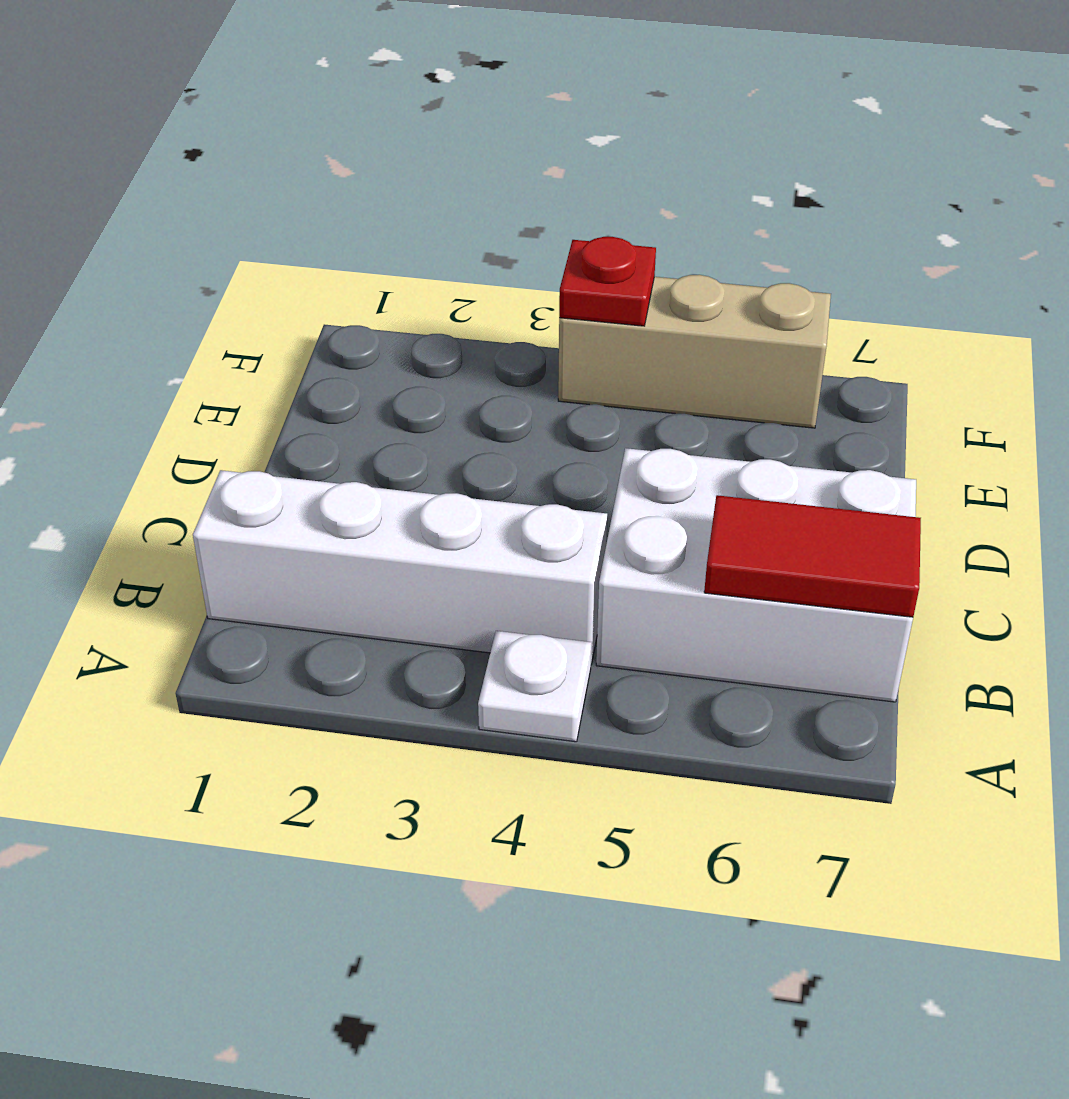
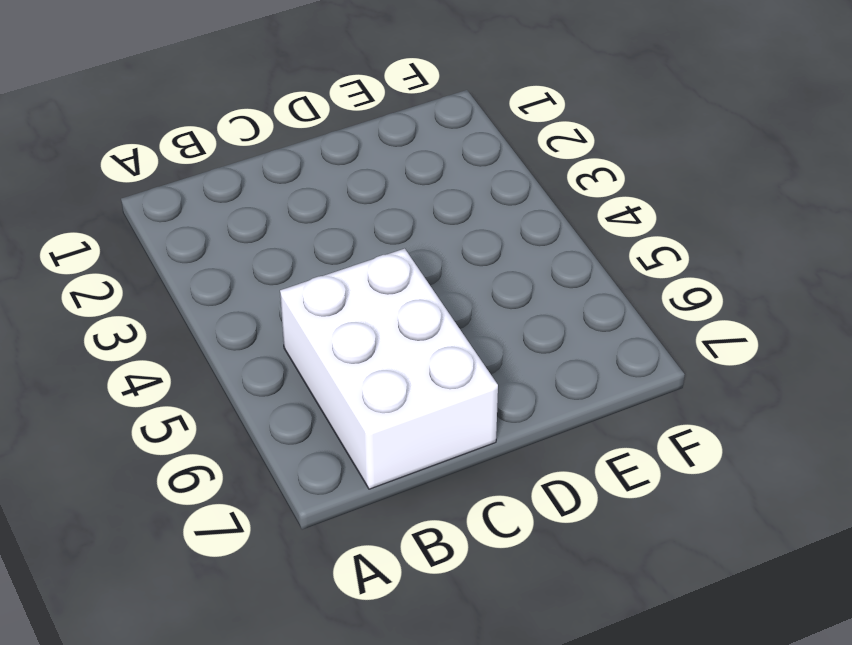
none -> white 1x1 plate [478,631,592,742]
none -> white 1x4 brick [193,470,607,664]

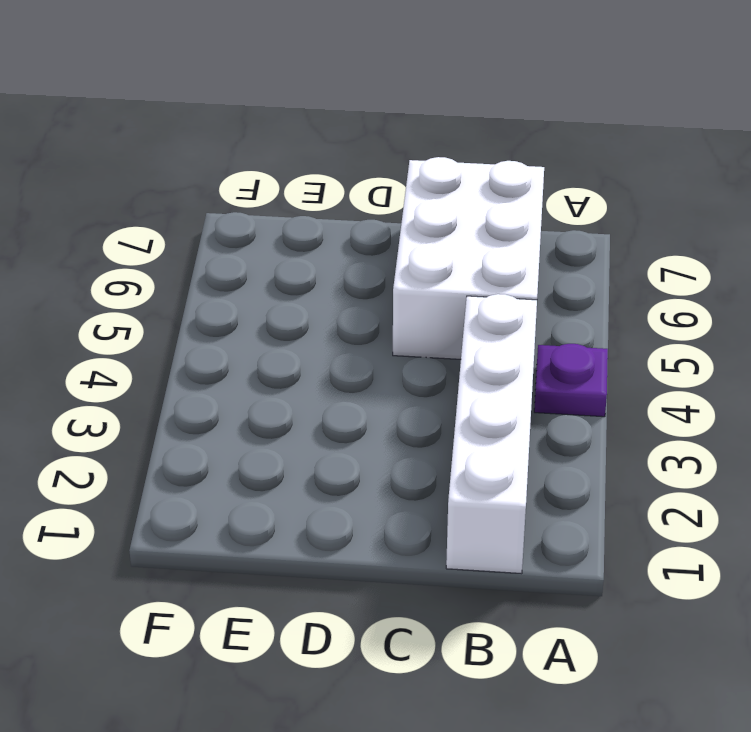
purple 1x1 plate [534,344,608,417] -> white 1x1 plate [478,631,592,742]
none -> tan 1x3 brick [558,275,831,428]
none -> red 1x2 tile [704,495,921,617]

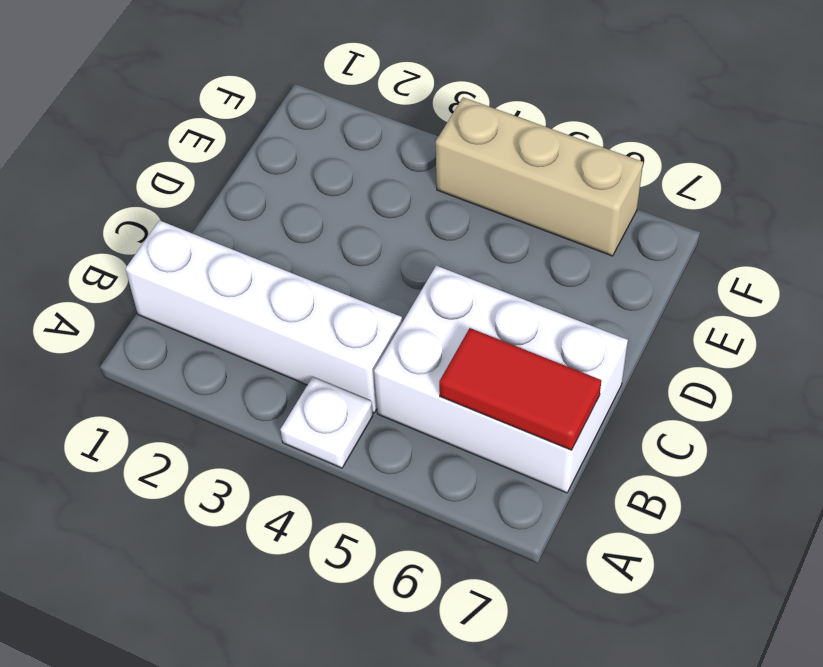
none -> red 1x1 plate [559,237,656,326]

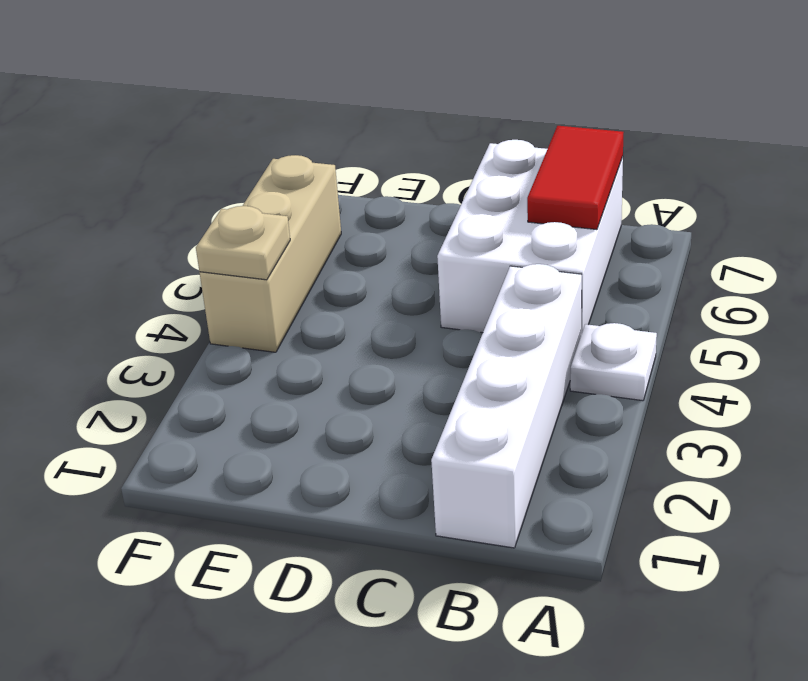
tan 1x1 plate [196,206,290,280] -> red 1x1 plate [559,237,656,326]

